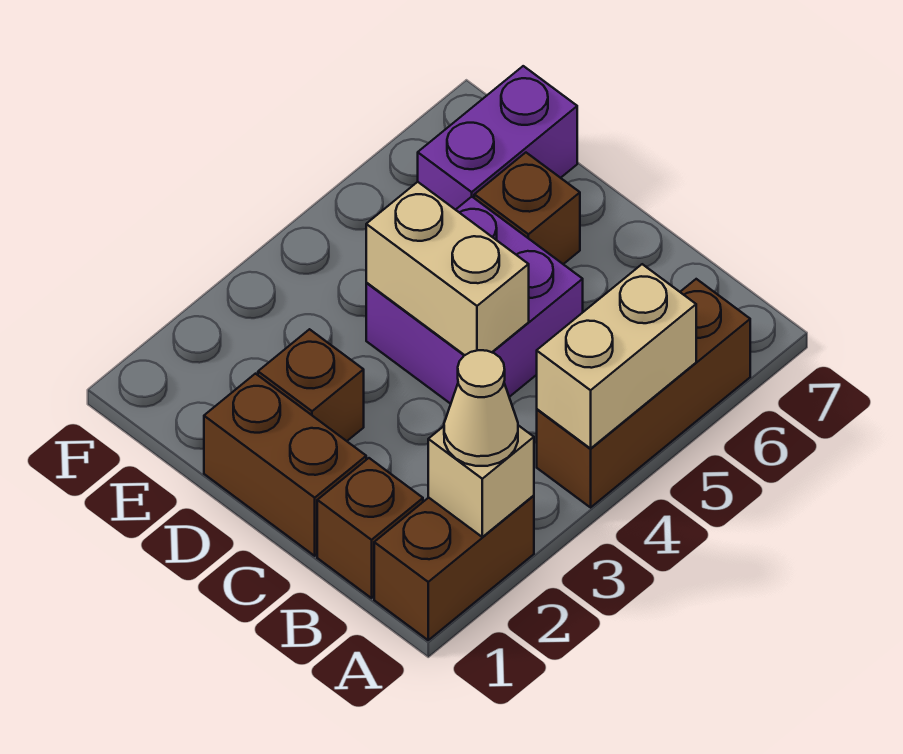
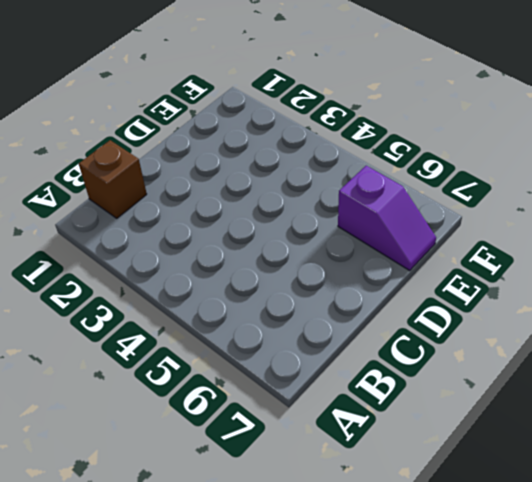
purple 1x2 slope [338,166,436,270] -> purple 1x2 brick [418,66,577,210]
none -> brown 1x2 brick [374,496,534,640]
none -> brown 1x3 brick [537,279,750,507]
none -> brown 1x2 brick [204,374,366,556]

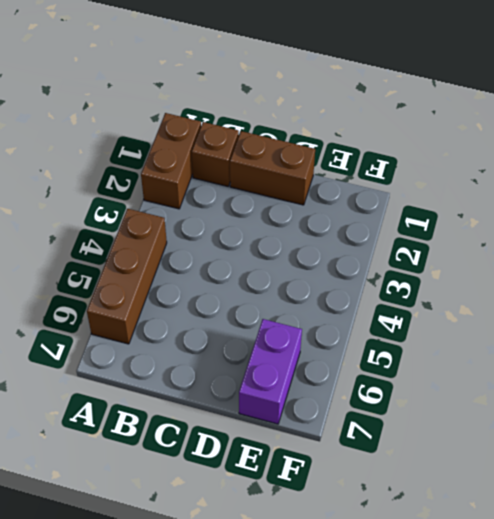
none -> purple 2x2 brick [366,197,583,404]
none -> brown 1x1 brick [258,329,364,441]
none -> brown 1x1 brick [474,153,580,264]

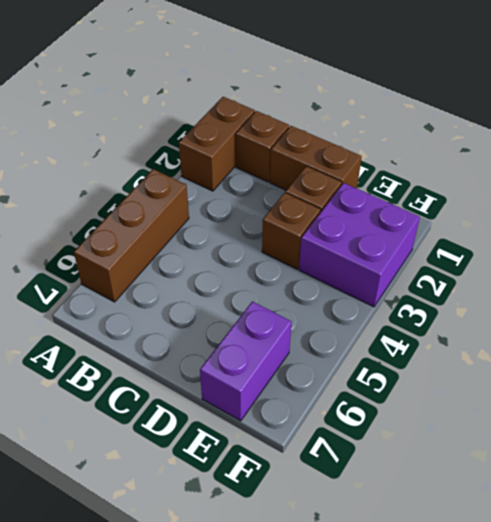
brown 1x1 brick [262,193,320,269] -> brown 1x1 brick moved to [474,153,580,264]
purple 2x2 brick [299,183,420,307] -> purple 2x2 brick moved to [366,197,583,404]
none -> tan 1x1 brick [428,425,534,537]
none -> tan 1x2 brick [537,264,696,449]
none -> tan 1x2 brick [366,182,529,355]

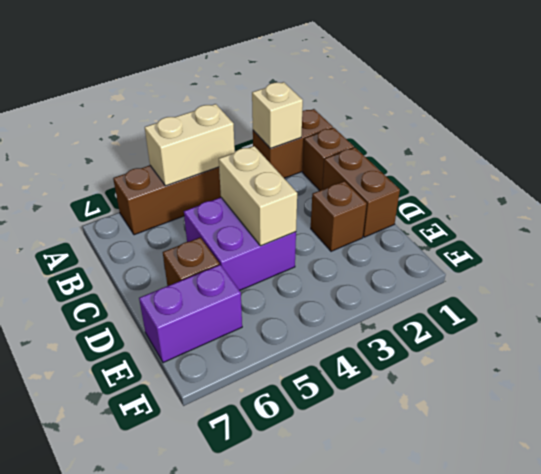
none -> tan 1x1 cone [444,350,518,466]

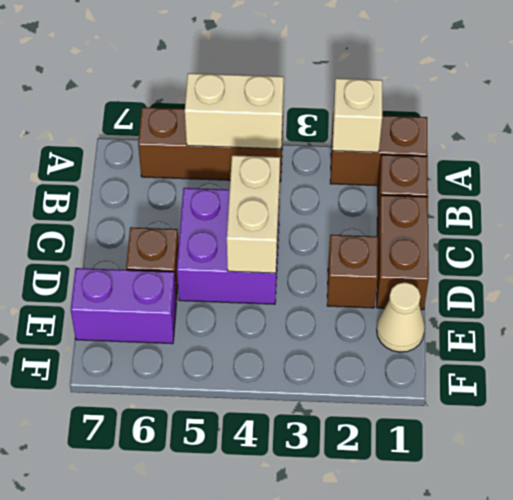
tan 1x1 cone [377,282,425,352] -> tan 1x1 cone moved to [444,350,518,466]

